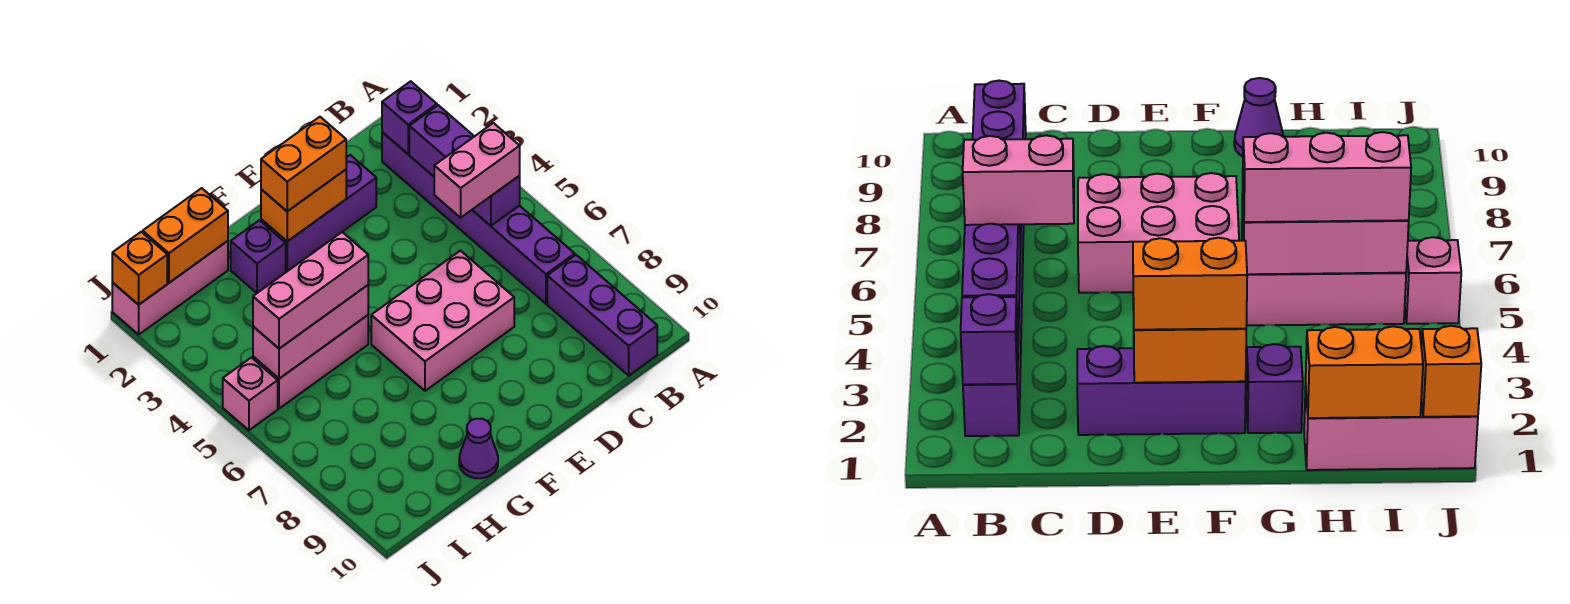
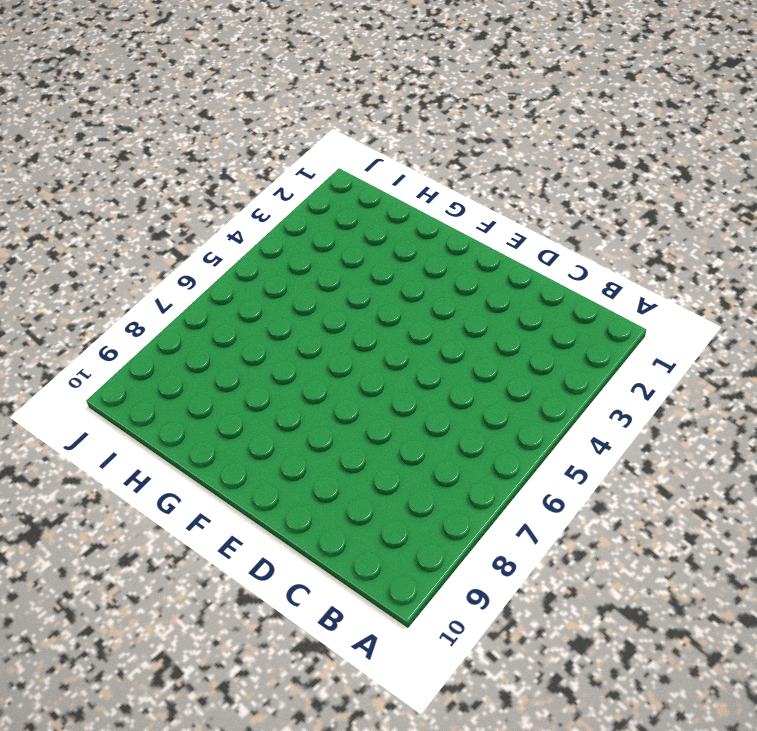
none -> purple 1x6 brick [382,132,575,304]
none -> purple 1x3 brick [547,255,657,375]
none -> purple 1x3 brick [261,155,376,271]

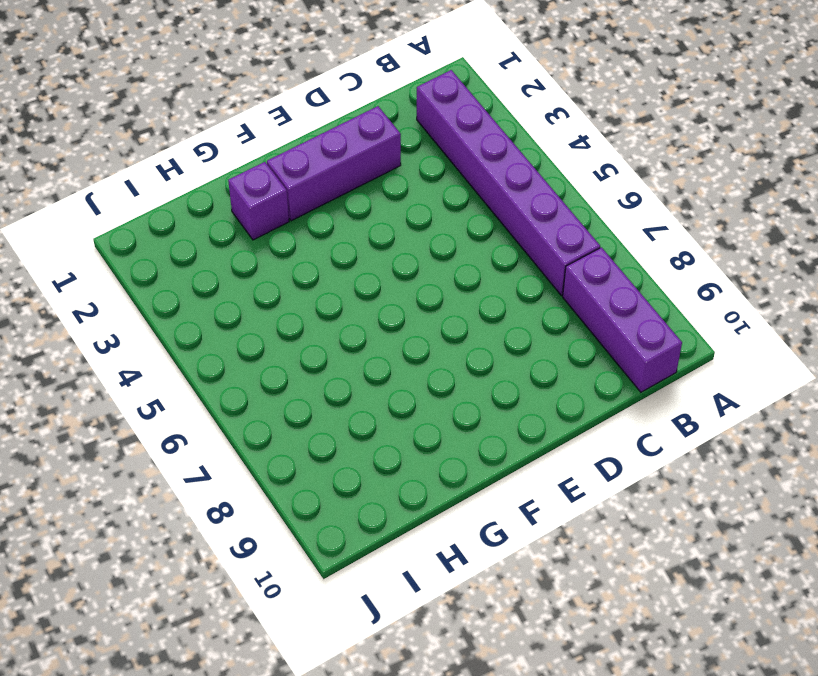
none -> pink 2x3 brick [371,251,514,391]
none -> pink 1x3 brick [253,315,368,409]
none -> purple 1x1 cone [459,419,498,478]

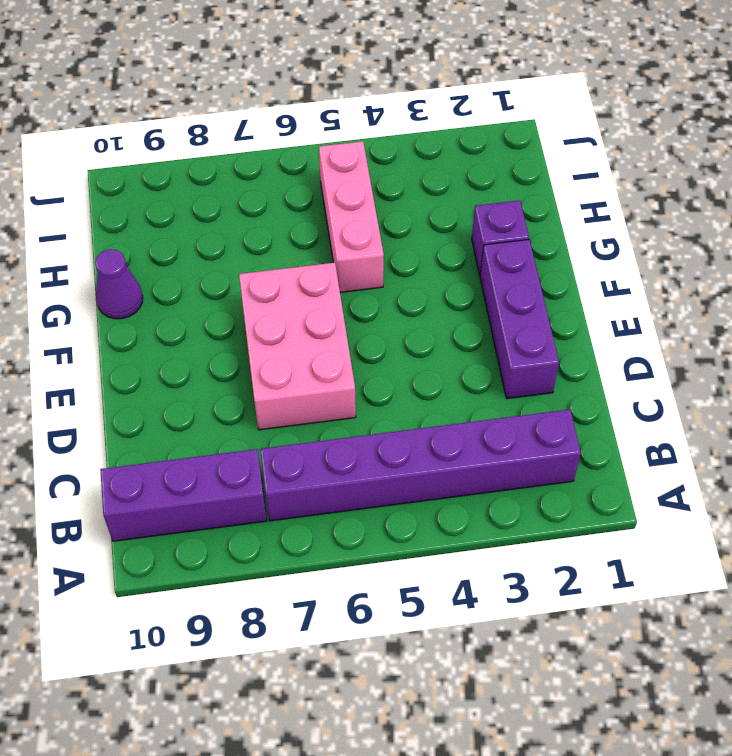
none -> pink 1x3 brick [112,241,228,334]
none -> pink 1x1 brick [223,358,278,430]
none -> purple 1x1 brick [382,81,437,154]

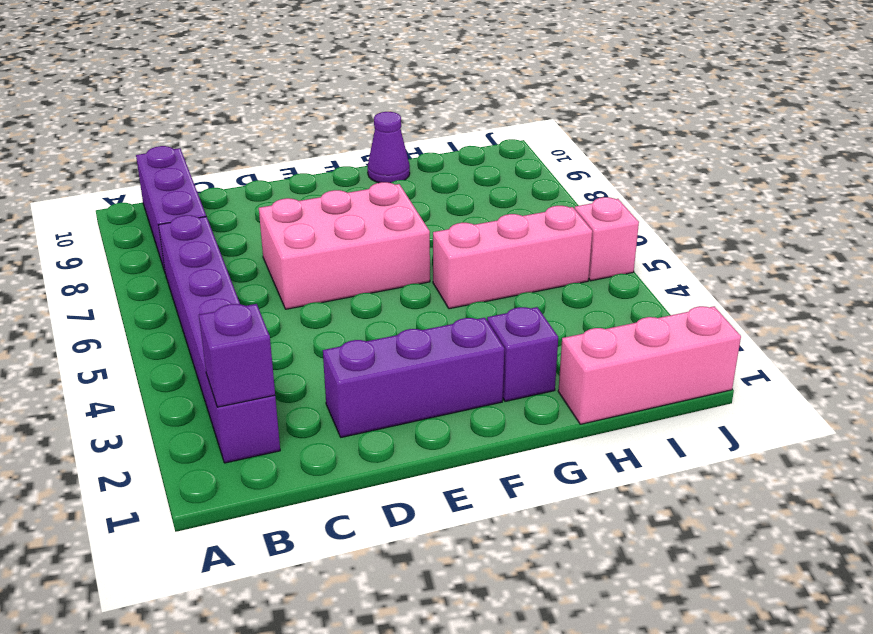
none -> purple 1x3 brick [409,105,520,226]
none -> orange 1x2 brick [261,170,346,241]
none -> pink 1x3 brick [253,285,368,379]

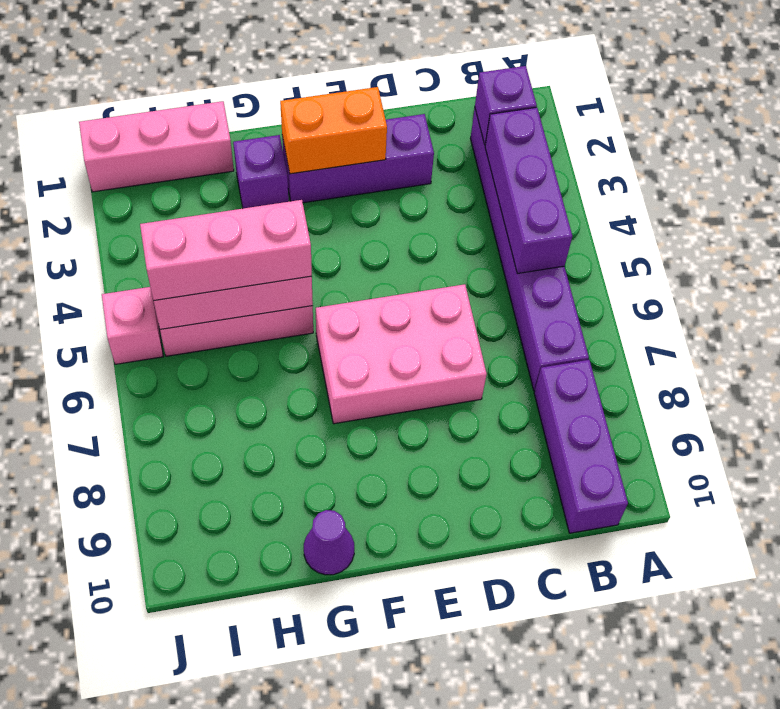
none -> orange 1x2 brick [143,188,228,283]
none -> orange 1x1 brick [112,232,167,305]
none -> pink 1x2 brick [434,123,520,218]

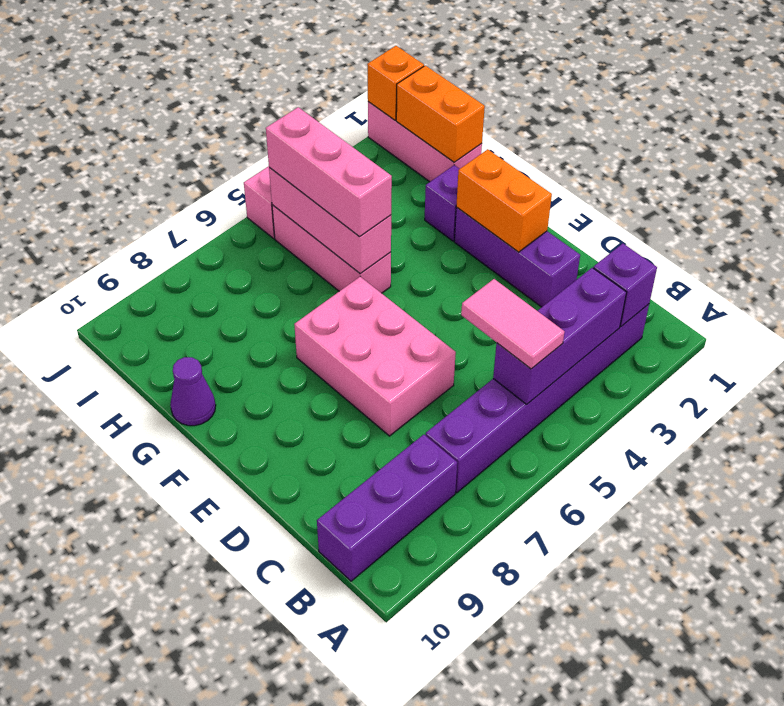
pink 1x2 tile [461,279,564,369] -> pink 1x2 brick [434,123,520,218]
none -> orange 1x2 brick [261,117,346,211]

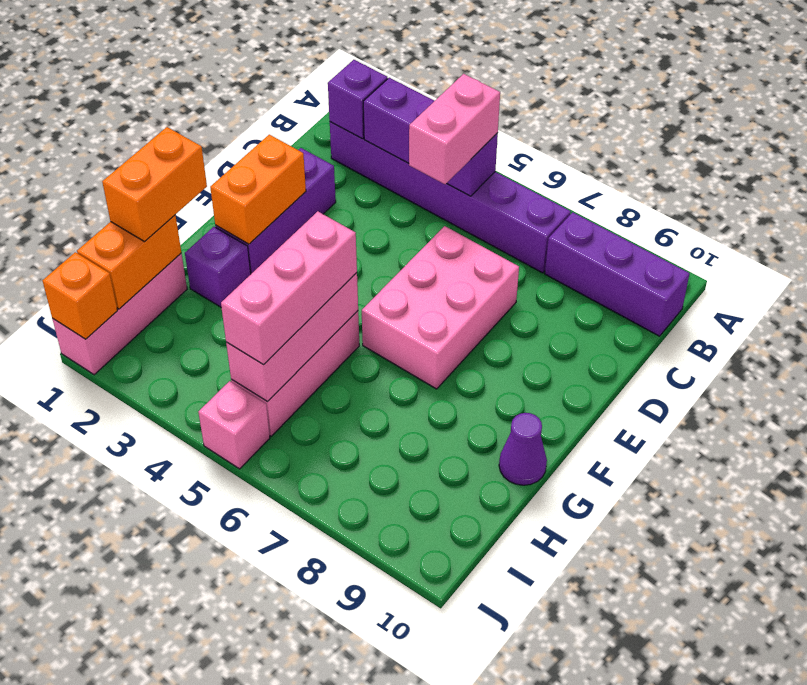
orange 1x2 brick [102,127,207,242] -> orange 1x2 brick moved to [261,117,346,211]

